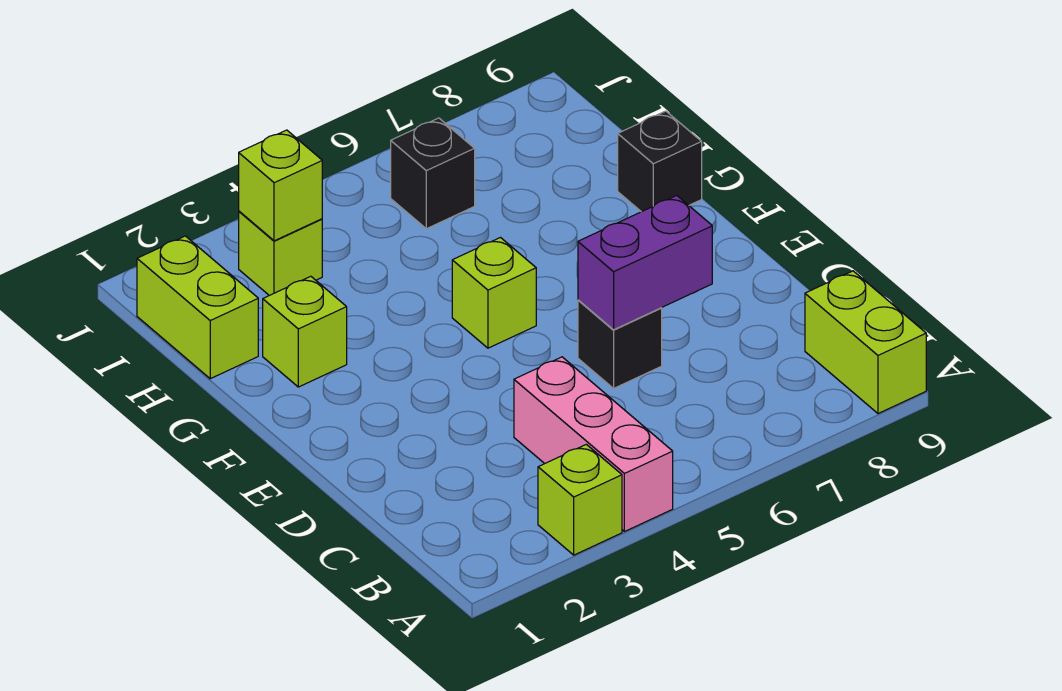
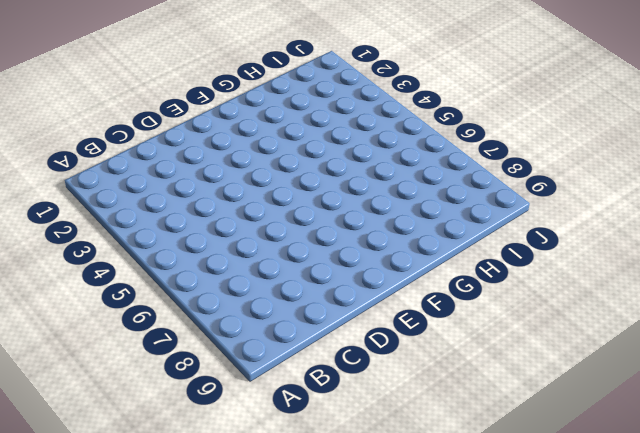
none -> lime 1x1 brick [538,444,622,555]
none -> pink 1x3 brick [514,357,673,532]
none -> lime 1x2 brick [805,271,926,414]

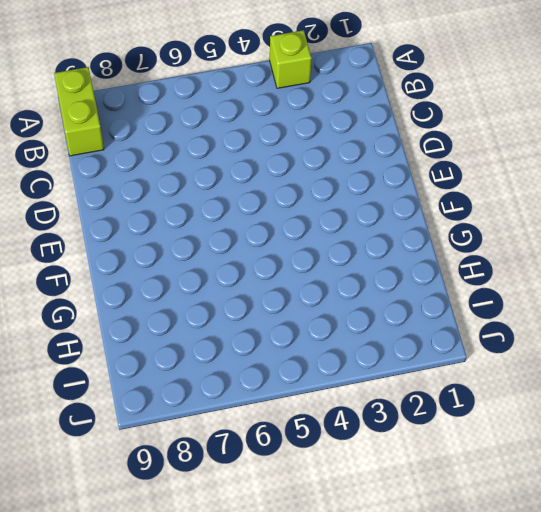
none -> pink 1x3 brick [514,357,673,532]
none -> black 1x1 brick [578,300,662,388]
none -> lime 1x1 brick [452,238,536,348]

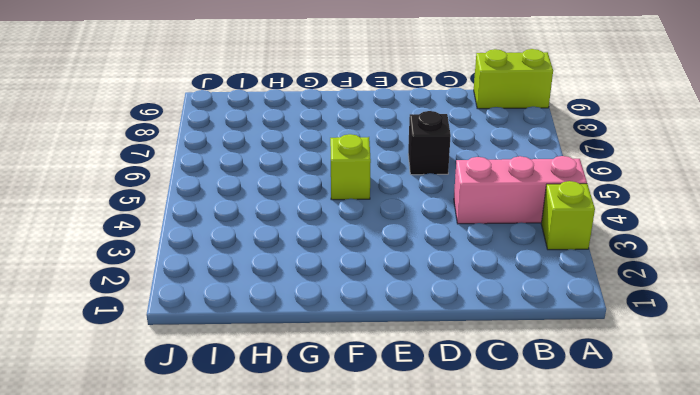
none -> lime 1x1 brick [263,276,347,387]
none -> black 1x1 brick [618,111,702,212]
none -> lime 1x2 brick [137,236,258,379]

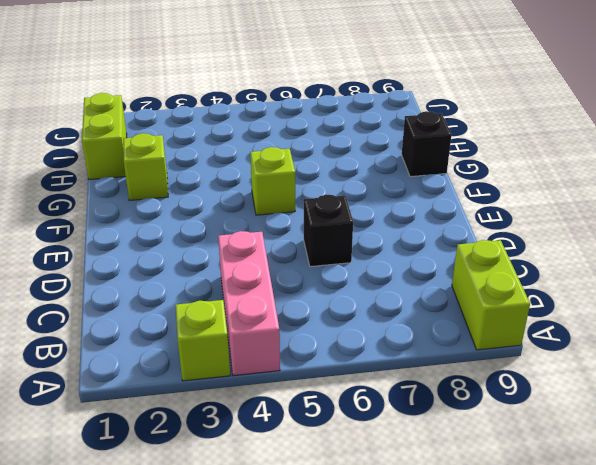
none -> lime 1x1 brick [239,211,322,296]
none -> black 1x1 brick [391,118,475,229]
none -> purple 1x2 brick [578,196,712,330]

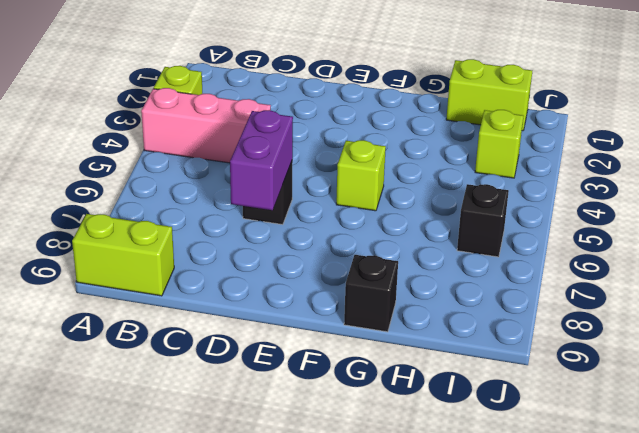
none -> lime 1x1 brick [263,276,347,387]
none -> lime 1x1 brick [239,130,322,241]

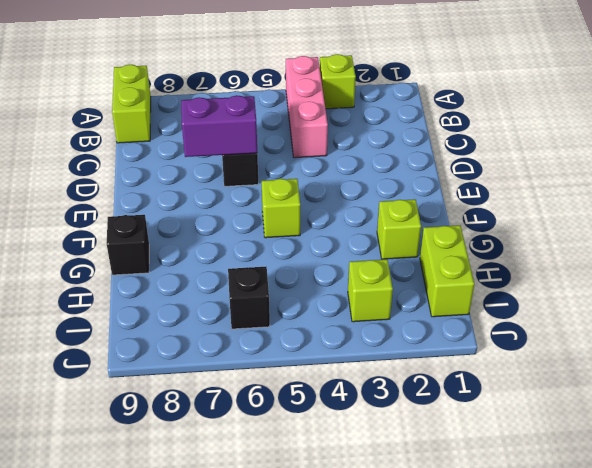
none -> lime 1x1 brick [239,130,322,241]

